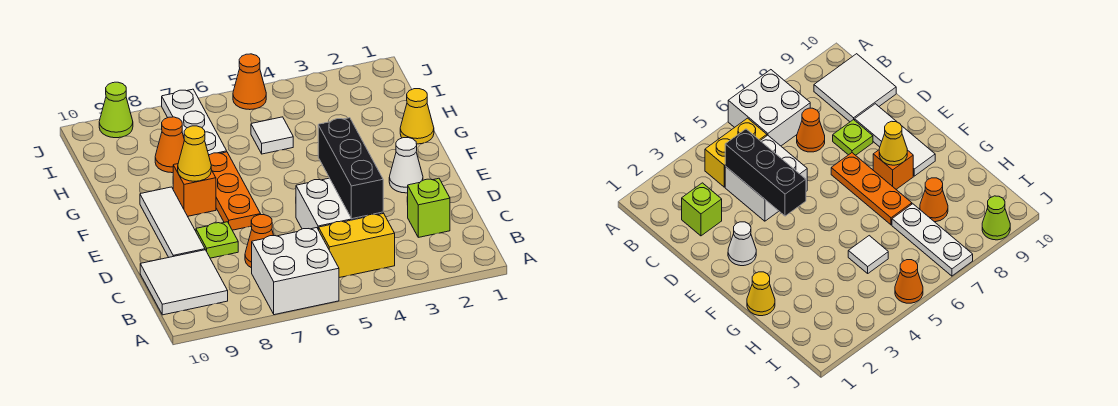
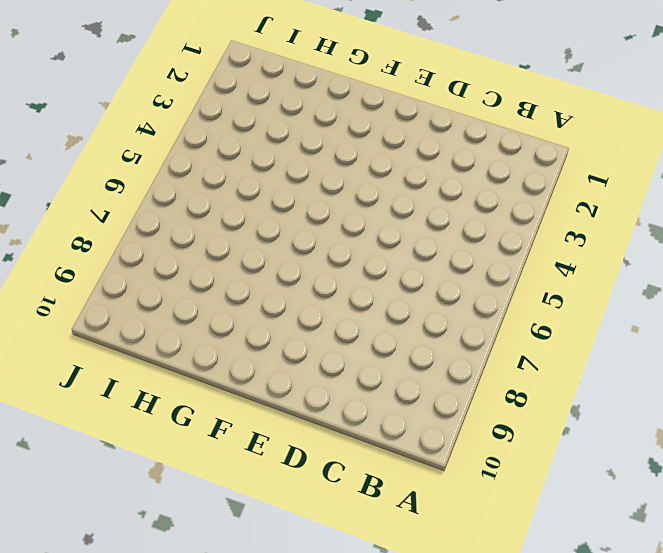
none -> white 2x2 brick [252,228,339,315]
none -> yellow 1x2 brick [319,213,395,278]
none -> white 2x2 tile [140,250,228,315]

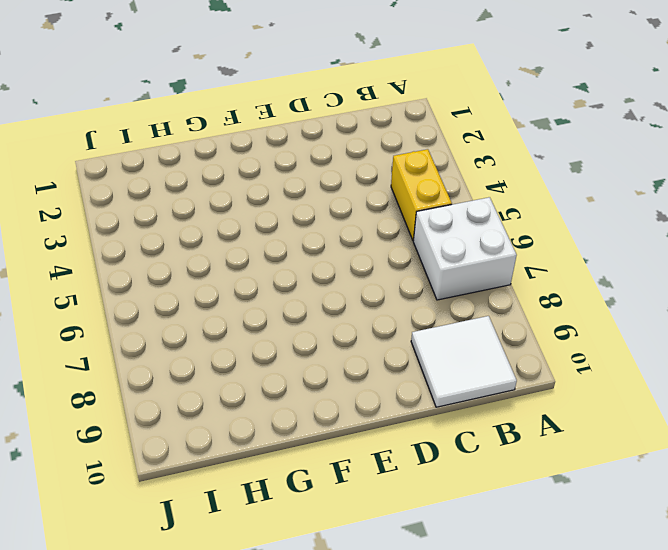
none -> lime 1x1 brick [408,178,450,237]
none -> white 2x2 brick [296,178,383,230]
none -> orange 1x1 cone [245,215,274,268]

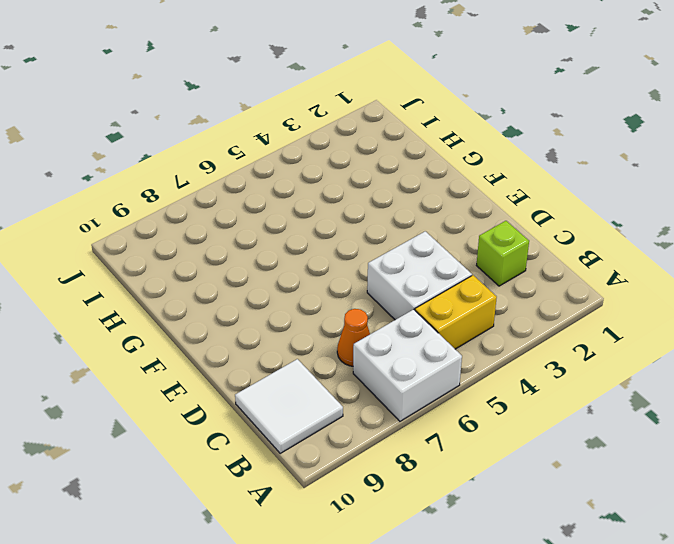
none -> lime 1x1 plate [196,222,238,258]
none -> white 1x3 tile [140,187,205,257]
none -> white 1x1 cone [389,138,423,193]

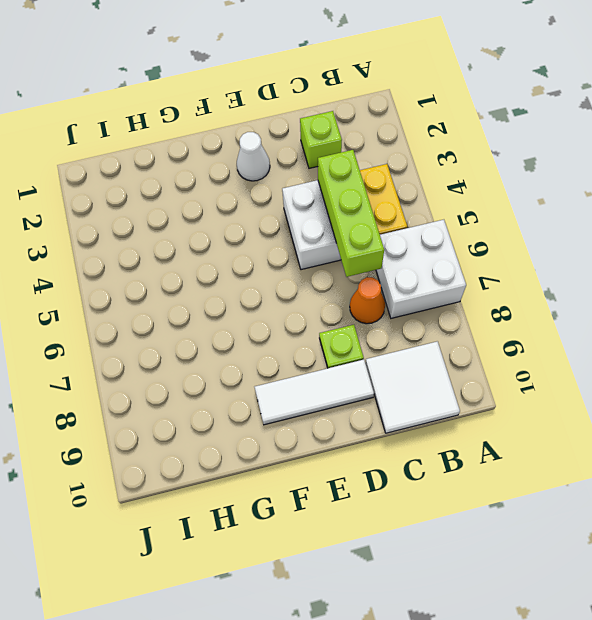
lime 1x3 brick [318,150,384,277] -> black 1x3 brick [318,118,383,219]
none -> orange 1x3 plate [209,152,261,230]
none -> orange 1x1 brick [173,164,216,216]
none -> yellow 1x1 cone [400,89,434,144]

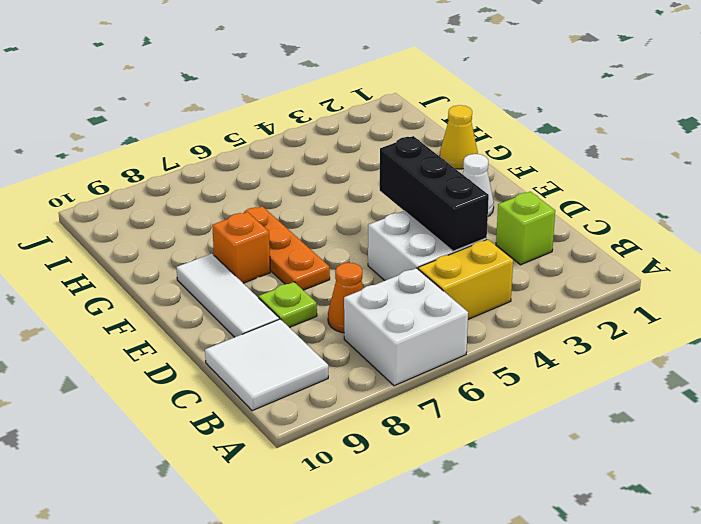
none -> white 1x1 tile [251,117,293,154]
none -> white 1x3 plate [162,89,227,155]
none -> orange 1x1 cone [155,117,184,173]

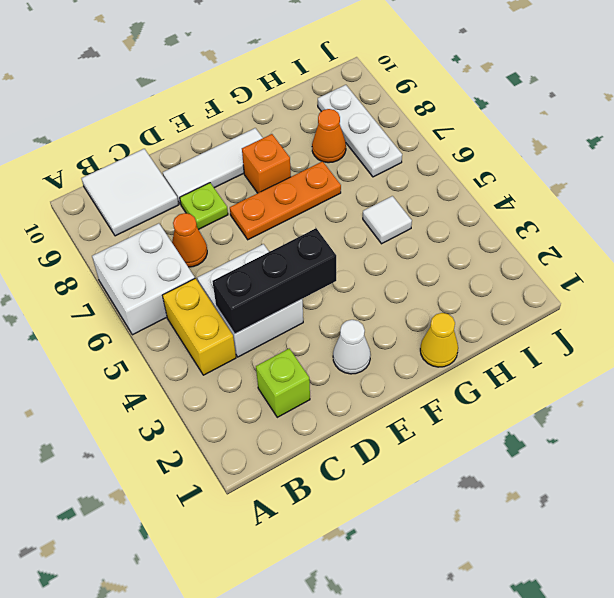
white 1x3 plate [318,85,402,177] -> white 1x3 plate turned to [162,89,227,155]
none -> orange 1x1 cone [233,54,266,110]
none -> lime 1x1 cone [99,82,133,138]
none -> yellow 1x1 cone [178,126,211,181]

